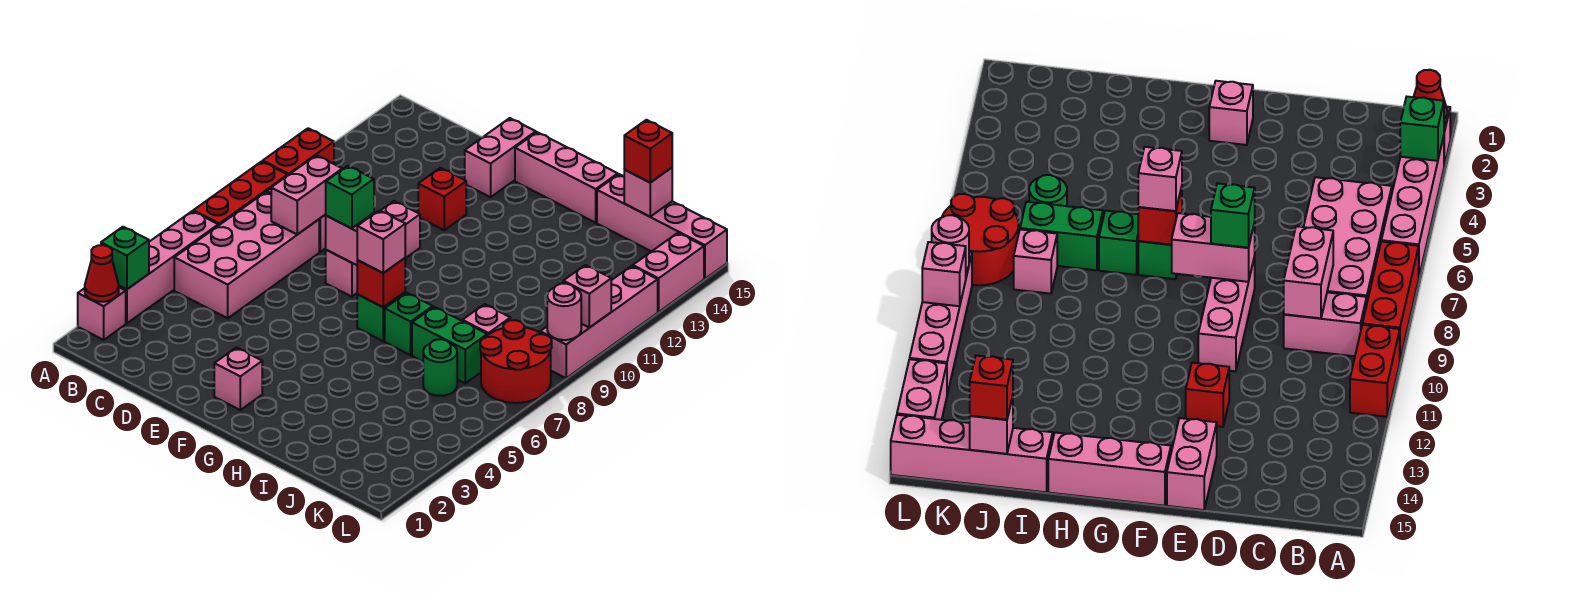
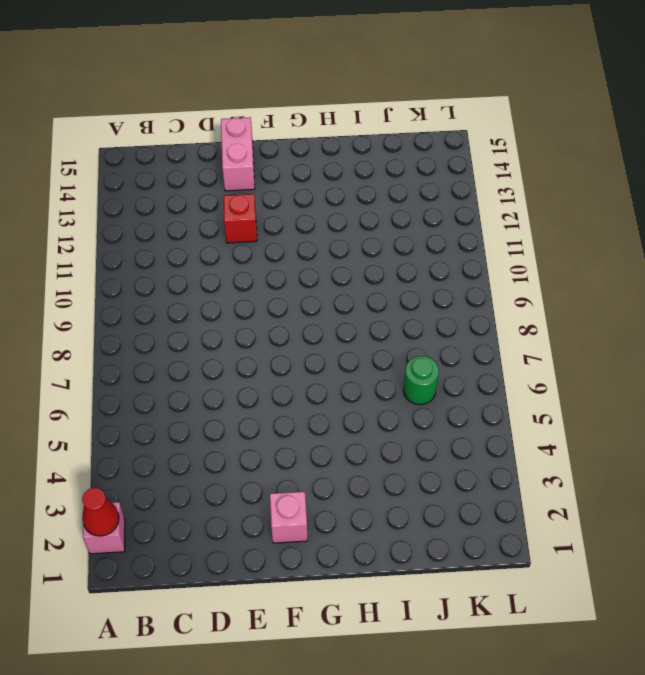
none -> pink 1x4 brick [119,211,218,323]
none -> red 1x3 brick [193,161,288,226]
none -> red 1x2 brick [263,128,334,175]
none -> pink 2x4 brick [174,192,319,318]

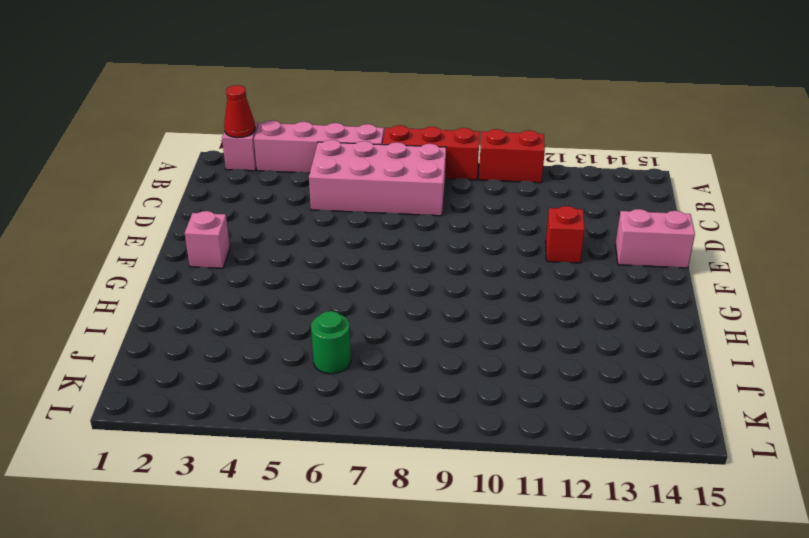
none -> pink 1x2 brick [1284,292,1367,356]
none -> pink 1x3 brick [326,201,420,297]
none -> pink 1x3 brick [515,132,618,223]
none -> green 1x1 brick [357,292,405,341]

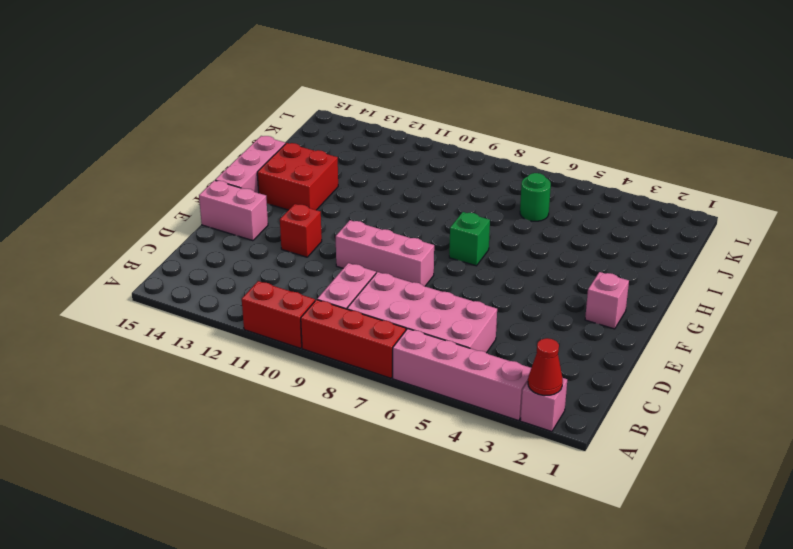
red 2x2 brick [257,143,338,210] -> none
none -> green 1x1 brick [385,293,433,355]
none -> green 1x2 brick [412,307,487,383]
none -> pink 1x4 brick [597,174,727,279]
none -> pink 1x1 brick [462,304,510,336]

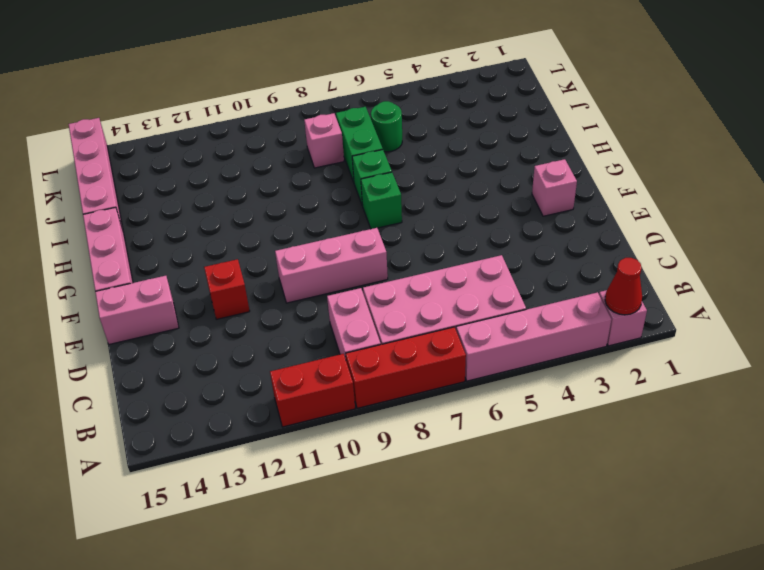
none -> red 2x2 round brick [480,320,552,403]
none -> pink 1x4 brick [540,266,658,378]
none -> pink 1x2 brick [633,233,704,312]
none -> green 1x1 brick [101,227,149,289]

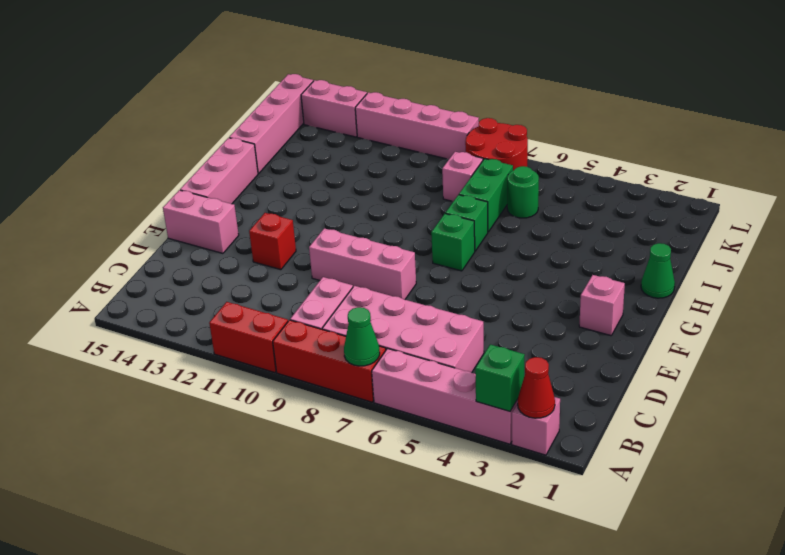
green 1x1 cone [344,307,380,366] -> none
green 1x1 cone [641,243,675,298] -> none
none -> pink 1x2 brick [271,155,342,234]
none -> pink 1x2 brick [326,213,375,265]
none -> red 1x1 brick [357,258,405,307]
none -> pink 1x1 brick [624,168,672,217]

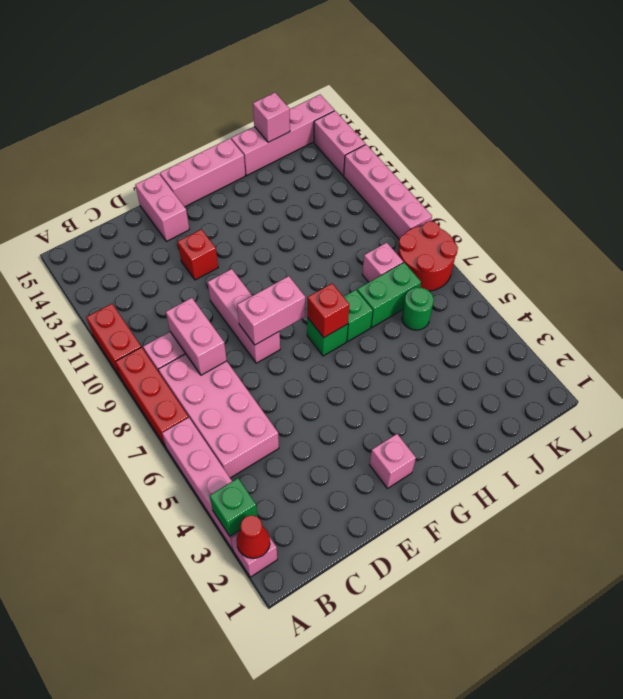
none -> pink 1x1 round brick [547,284,581,340]
none -> pink 1x1 brick [563,265,611,328]
none -> green 1x1 brick [325,166,374,229]
none -> pink 1x1 brick [357,210,405,273]

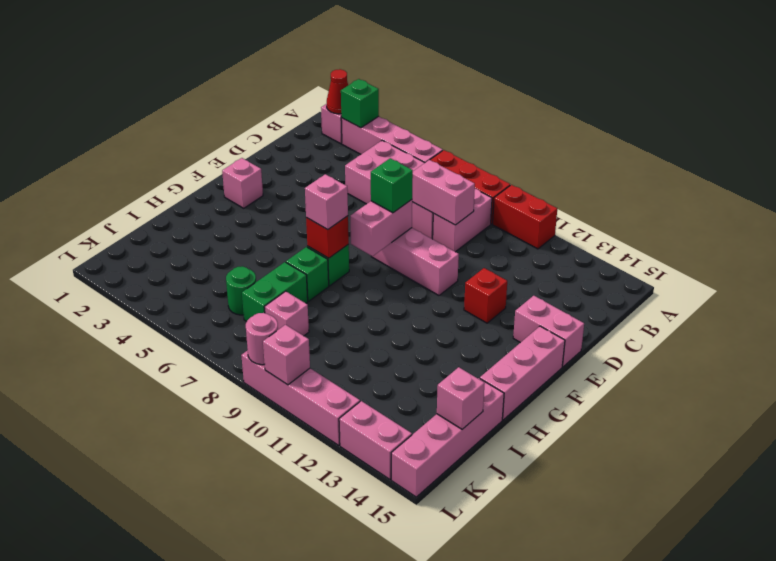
none -> red 2x2 round brick [480,320,552,403]
none -> red 1x1 brick [624,120,672,183]

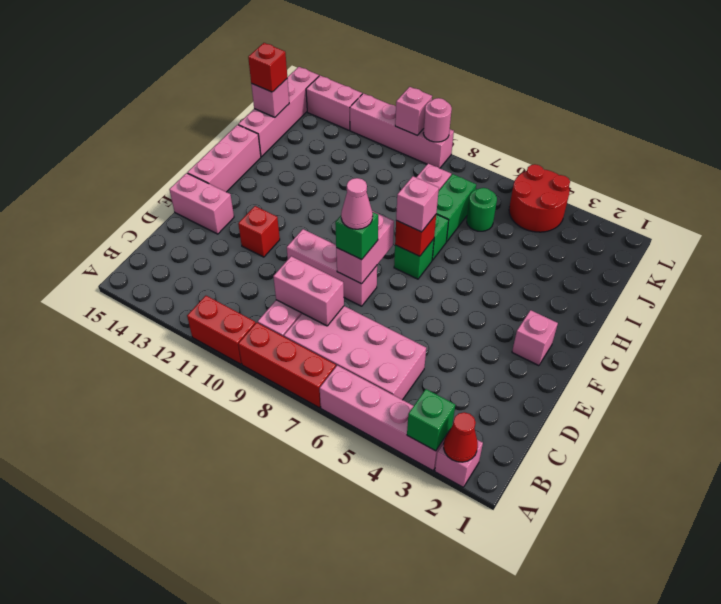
pink 1x1 cone [341,178,373,229] -> none
red 2x2 round brick [509,164,570,232] -> red 2x2 round brick moved to [480,320,552,403]

